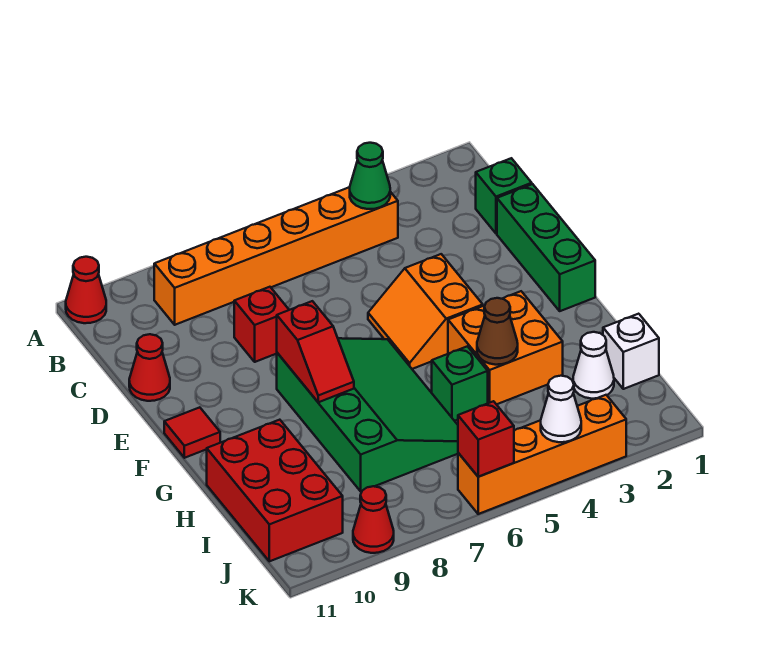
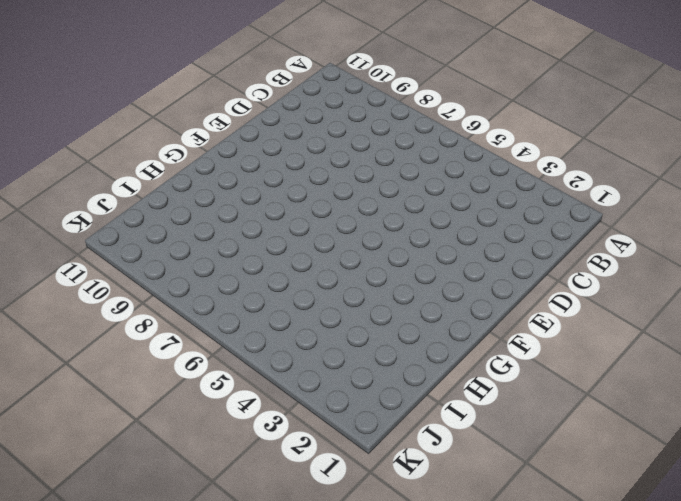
none -> red 1x1 cone [66,257,106,323]
none -> orange 1x6 brick [154,187,398,325]
none -> green 1x1 brick [476,158,532,234]

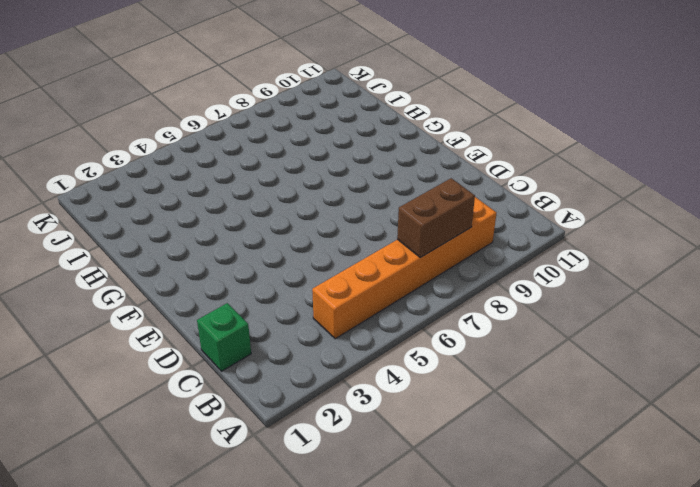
brown 1x2 brick [397,178,475,258] -> none
none -> red 1x1 cone [66,257,106,323]
none -> green 1x3 brick [497,184,595,311]
none -> red 1x1 brick [234,287,289,362]

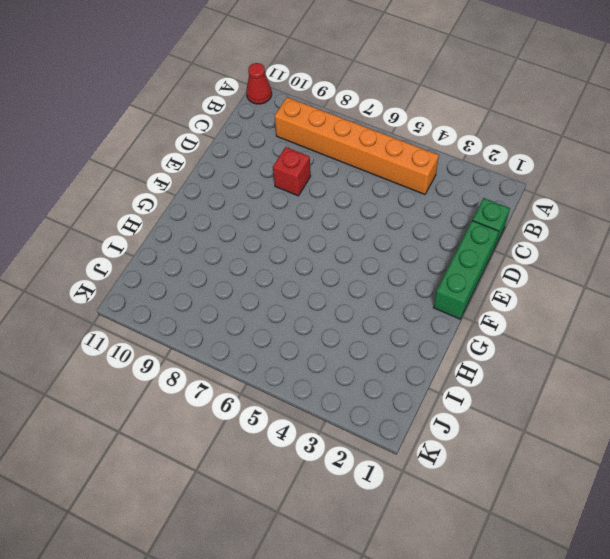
none -> red 1x1 cone [129,334,170,401]
none -> orange 2x2 slope [368,254,483,369]
none -> green 3x4 slope [277,338,458,491]

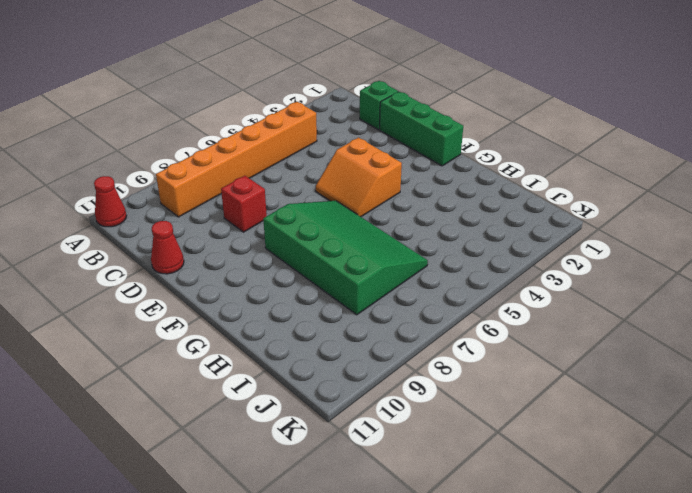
none -> red 1x1 tile [164,407,220,458]
none -> orange 2x2 brick [448,291,563,405]
none -> green 1x1 brick [432,346,488,421]

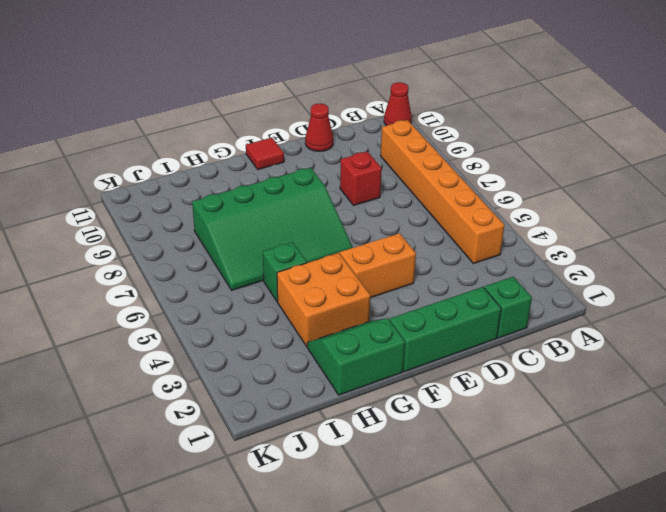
green 2x2 slope [307,318,405,395] -> none
none -> red 2x3 brick [207,420,343,561]
none -> white 1x1 brick [603,314,659,389]
none -> white 1x1 cone [573,332,614,399]

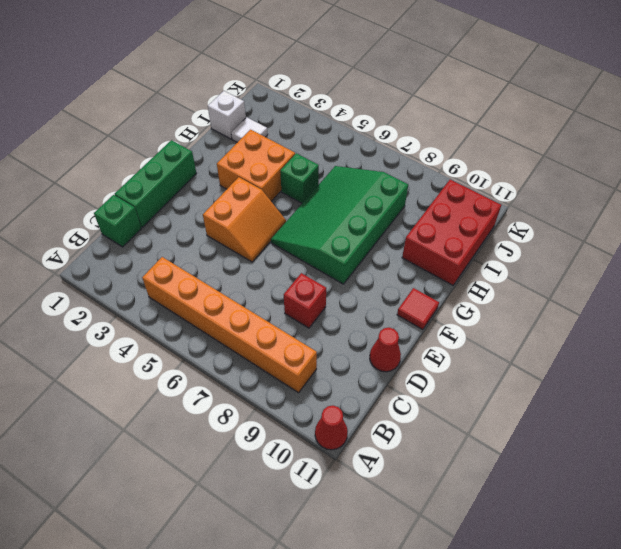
white 1x1 tile [231,117,268,142] -> white 1x1 cone [573,332,614,399]
none -> orange 1x4 brick [458,395,626,514]
none -> red 1x1 cone [353,486,394,553]
none -> green 1x1 cone [350,143,390,209]

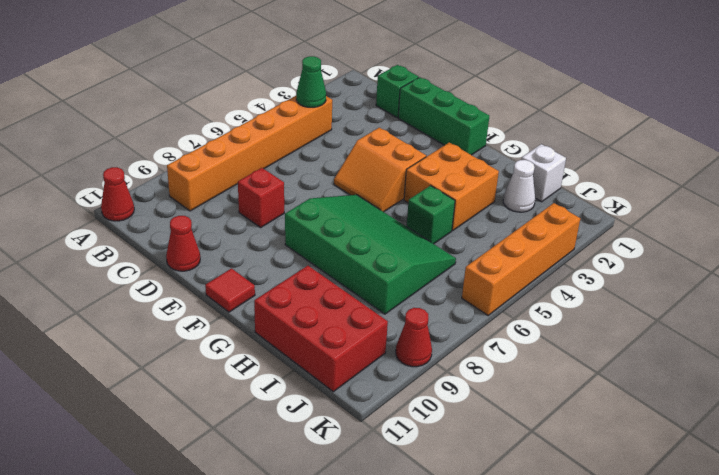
none -> red 1x2 slope [277,301,354,402]
none -> brown 1x1 cone [477,298,518,365]
none -> white 1x1 cone [541,376,581,442]

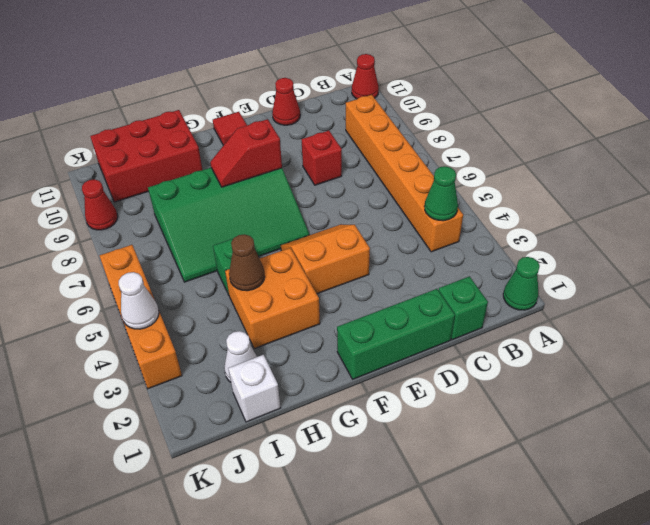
green 1x1 cone [503,257,540,310] -> none
none -> red 1x1 brick [458,401,514,477]

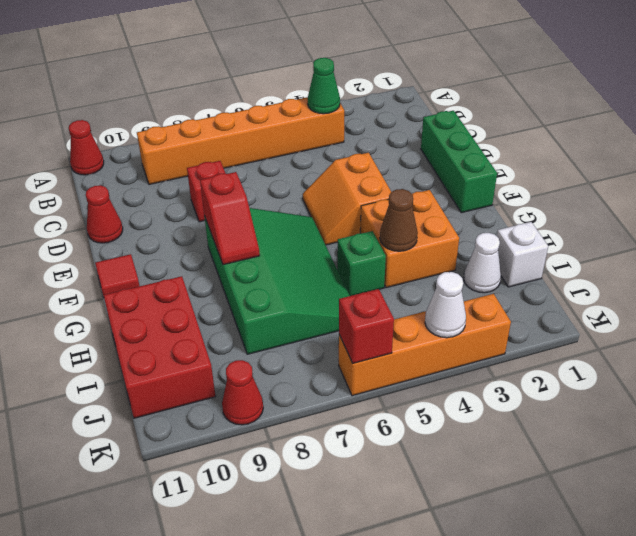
none -> green 1x1 brick [476,158,532,234]

